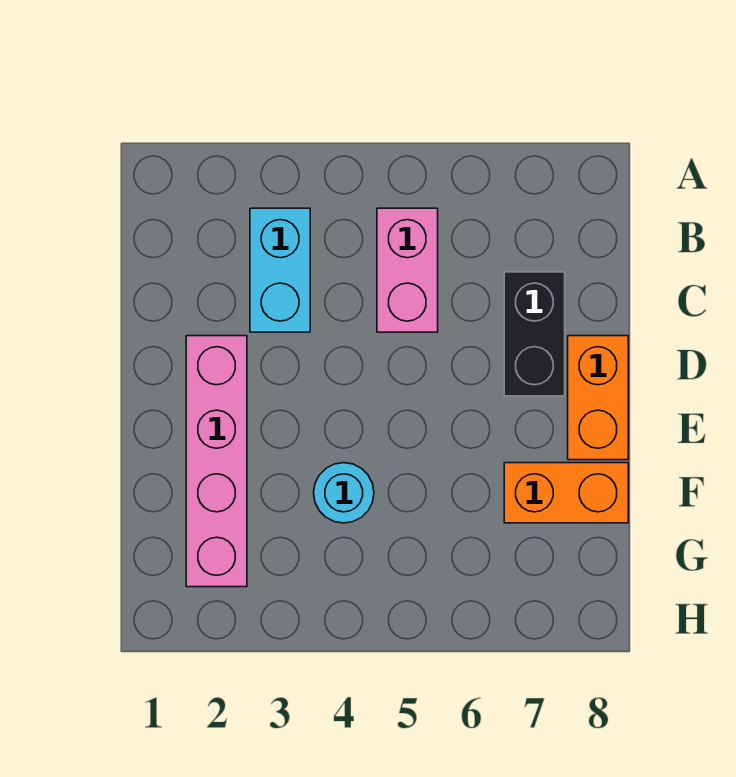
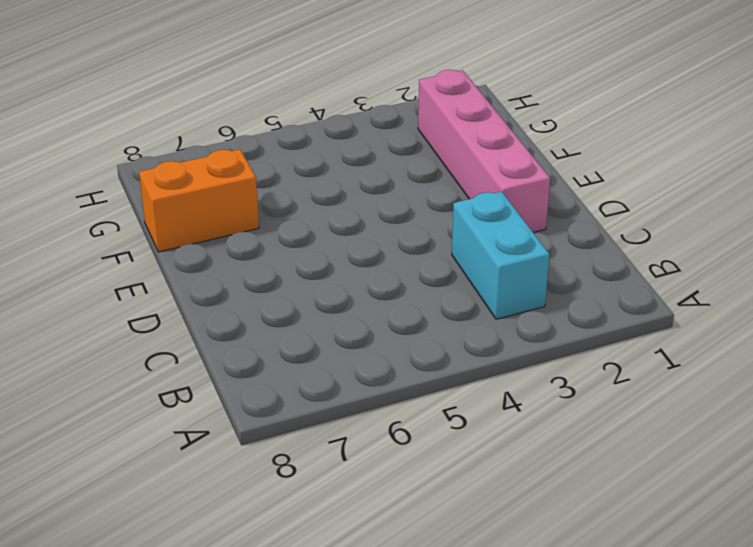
none -> pink 1x2 brick [377,208,438,332]
none -> black 1x2 brick [504,272,565,396]

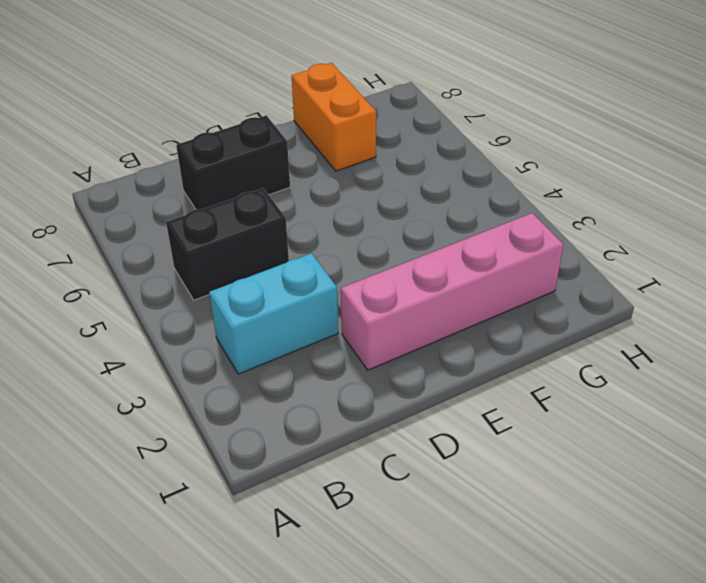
black 1x2 brick [166,188,289,300] -> pink 1x2 brick [377,208,438,332]
none -> orange 1x2 brick [568,336,628,460]
none -> cyan 1x1 round brick [314,463,374,523]

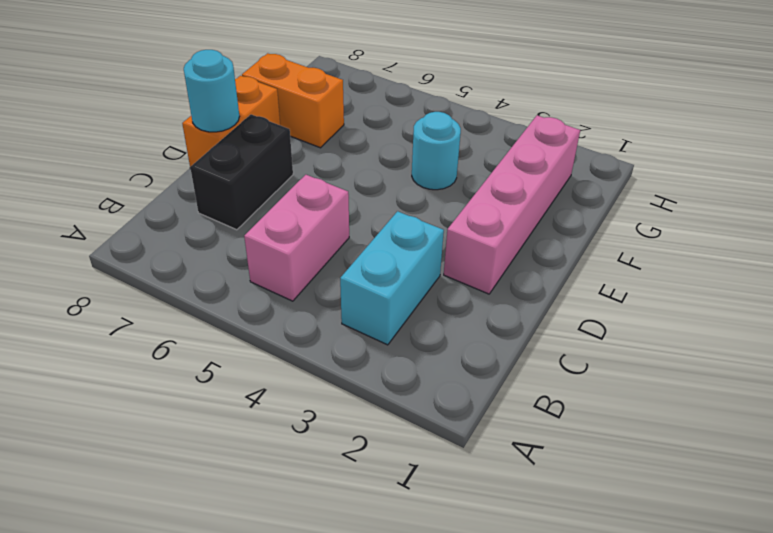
cyan 1x1 round brick [184,50,239,132] -> none

